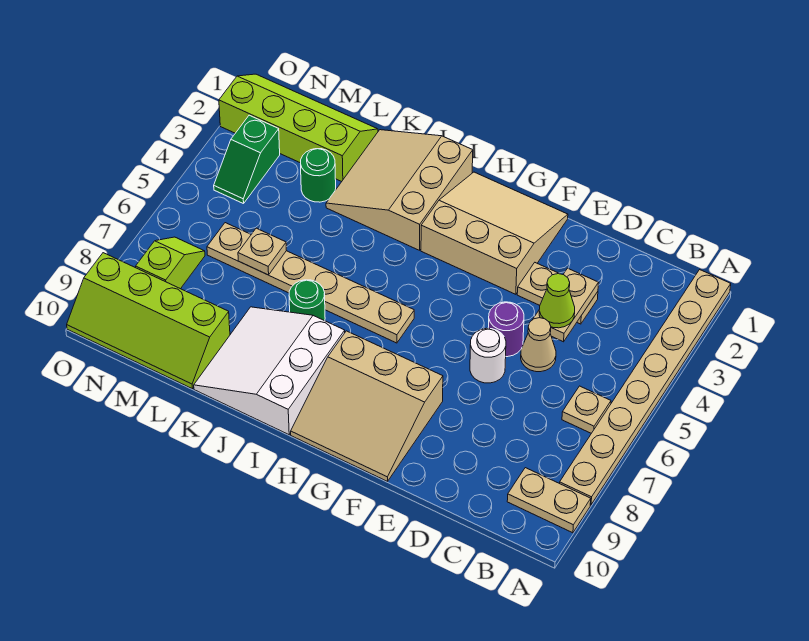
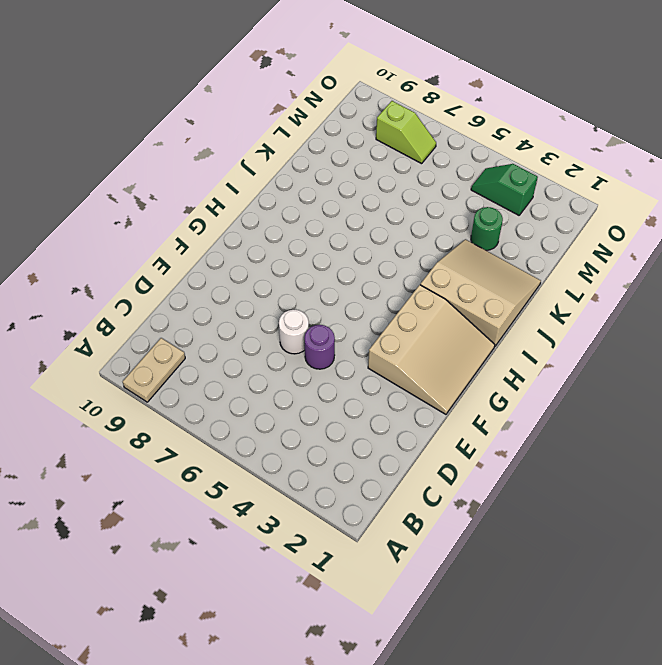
none -> tan 1x8 plate [560,270,731,505]
none -> tan 1x1 plate [562,386,611,433]
none -> tan 1x2 plate [517,263,598,324]

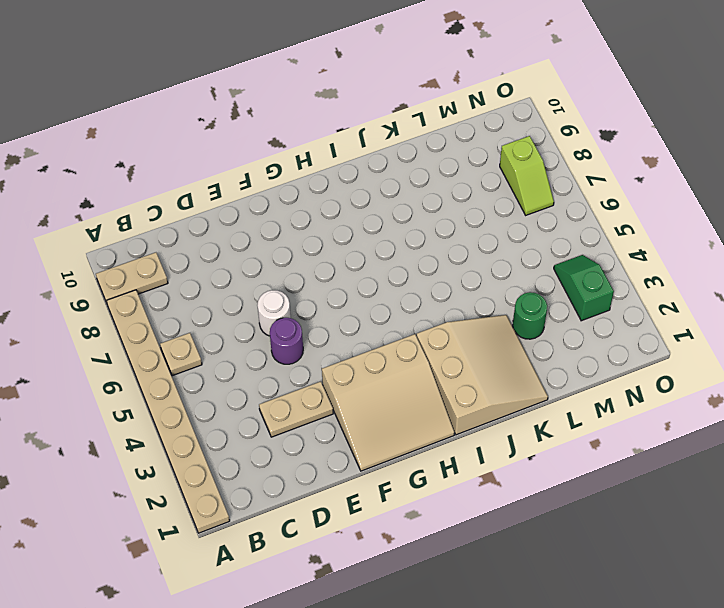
none -> tan 1x1 cone [521,318,556,372]
none -> tan 3x3 slope [291,331,443,481]
none -> tan 1x6 plate [207,223,414,343]

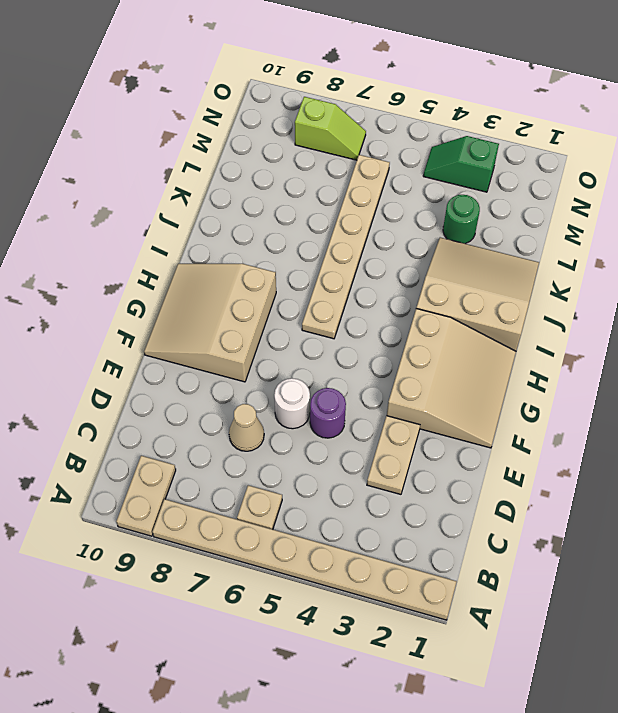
tan 1x1 cone [229,404,264,451] -> tan 1x1 cone moved to [521,318,556,372]
none -> white 3x3 slope [194,307,345,435]
none -> green 1x1 round brick [289,280,325,321]
none -> lime 2x4 slope [219,74,378,182]

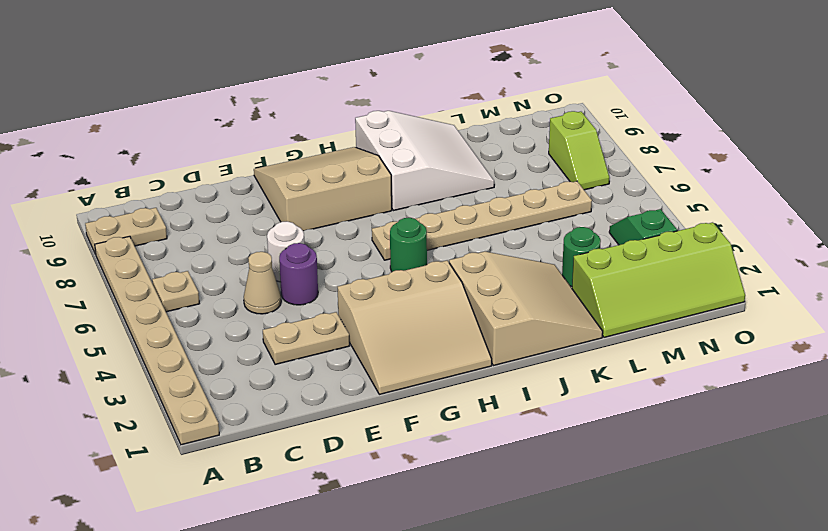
green 1x1 round brick [390,218,427,272] -> green 1x1 round brick moved to [289,280,325,321]
none -> lime 2x4 slope [67,253,230,389]
none -> tan 1x2 plate [533,268,598,342]
none -> tan 1x1 plate [238,228,287,275]

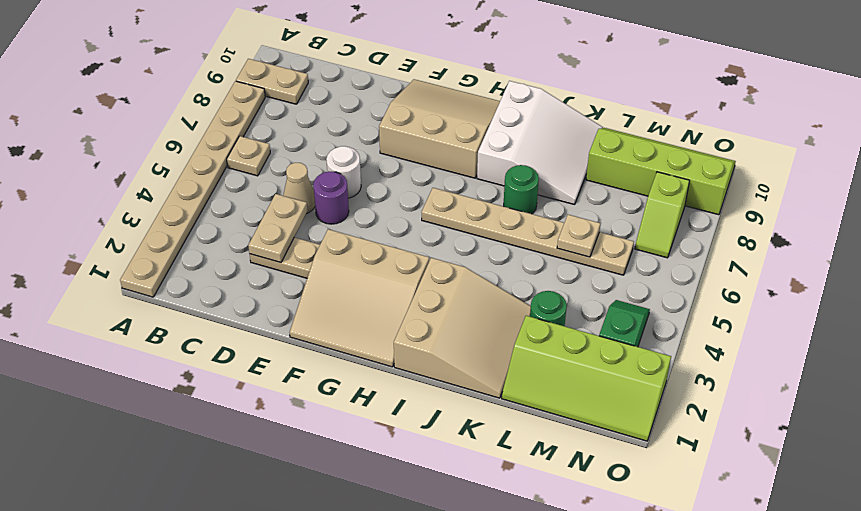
none -> lime 1x1 cone [539,274,575,328]

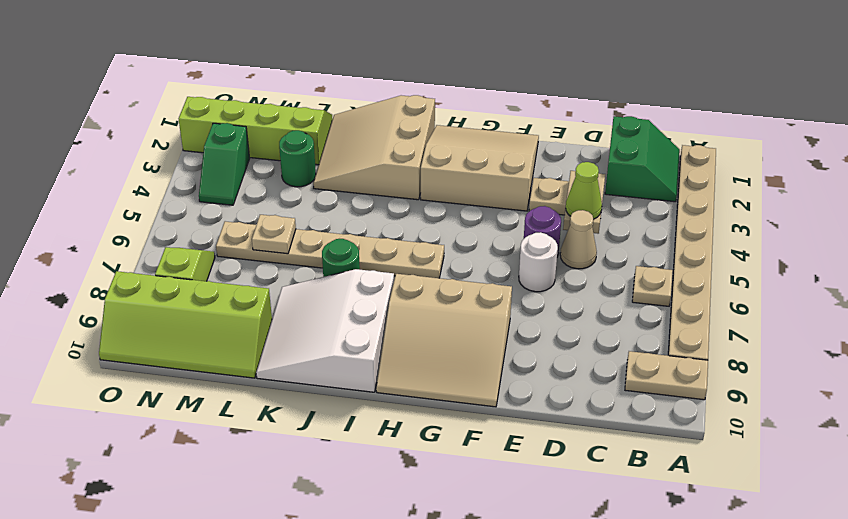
green 2x2 slope [605,116,680,202] -> none

